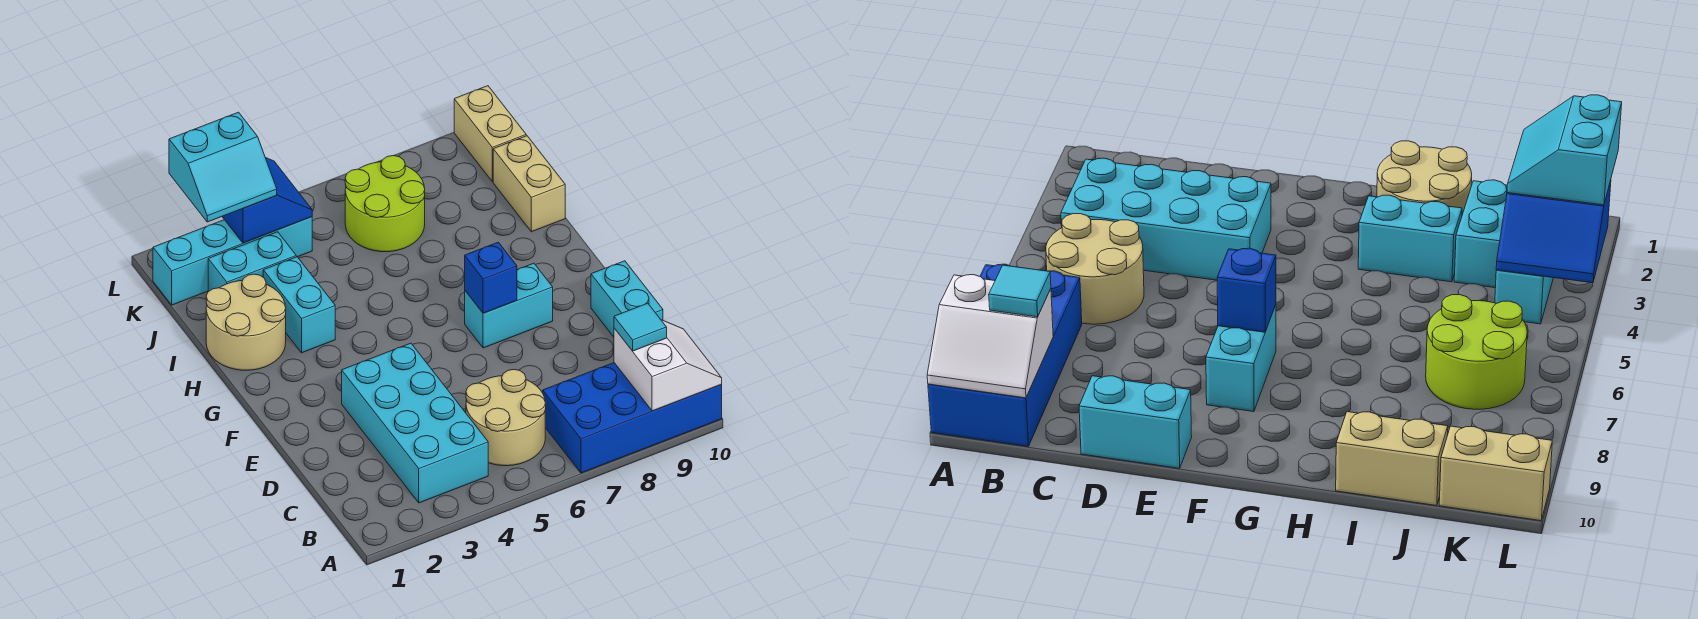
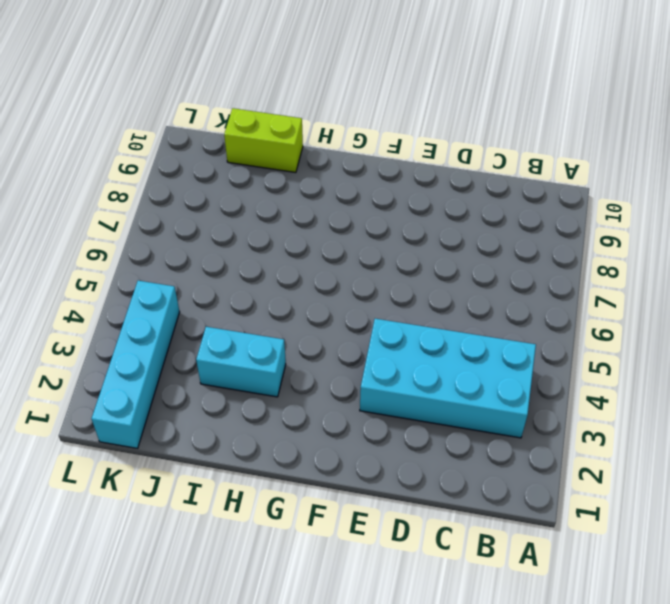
lime 1x2 brick [224,108,303,173] -> tan 1x2 brick [493,136,565,232]
none -> blue 2x4 brick [543,363,722,473]
none -> tan 2x2 round brick [466,369,546,466]
none -> cyan 1x2 brick [591,261,663,337]

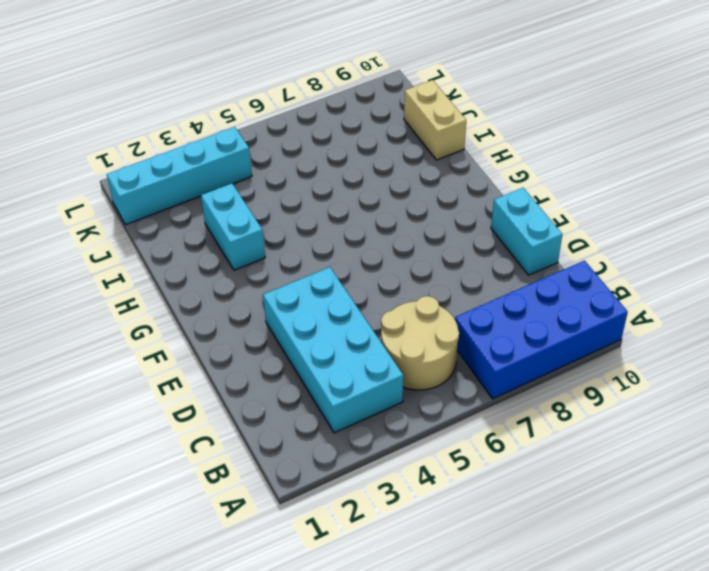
none -> cyan 1x2 brick [465,263,553,348]
none -> tan 2x2 round brick [206,274,286,370]
none -> cyan 1x2 brick [208,232,296,292]

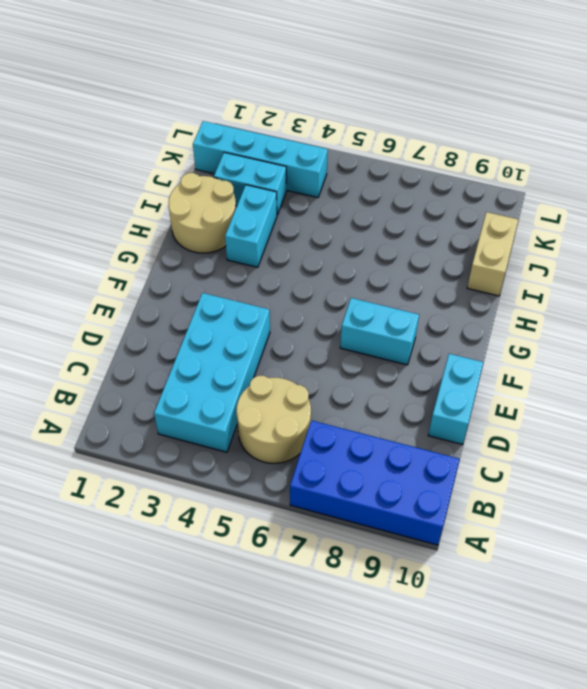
none -> lime 2x2 round brick [345,156,425,252]
none -> tan 1x2 brick [454,86,526,182]
none -> white 2x2 slope [614,320,722,411]

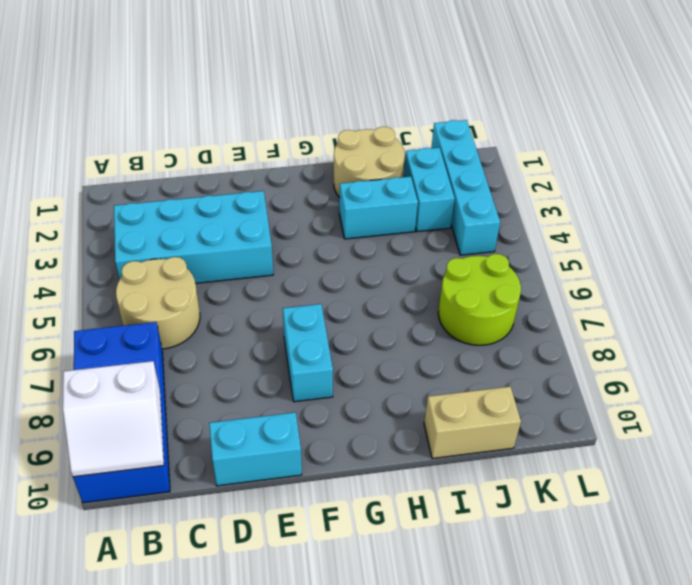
none -> tan 1x2 brick [454,86,526,182]
none -> blue 1x1 brick [465,242,517,313]
none -> blue 2x2 slope [222,157,312,243]

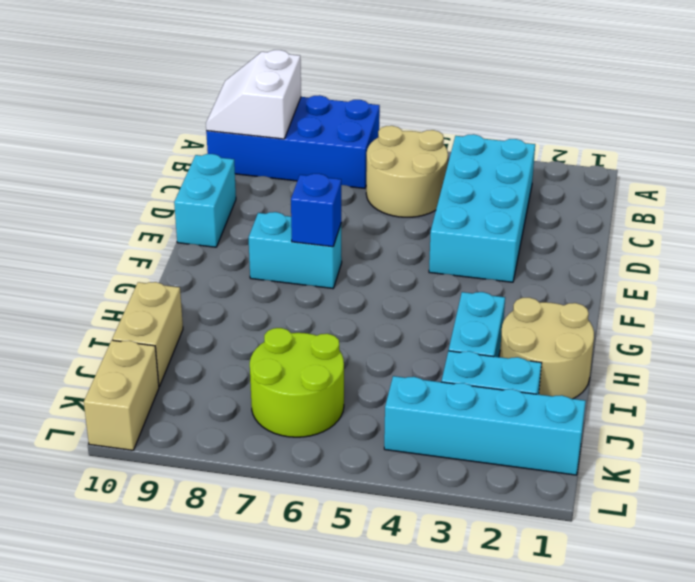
none -> blue 2x2 slope [222,157,312,243]
none -> cyan 1x1 tile [614,303,667,351]
none -> cyan 2x2 slope [169,112,277,222]

